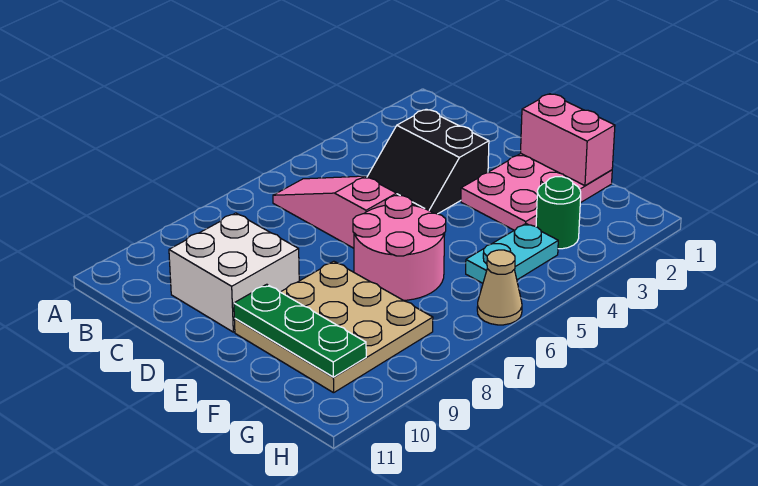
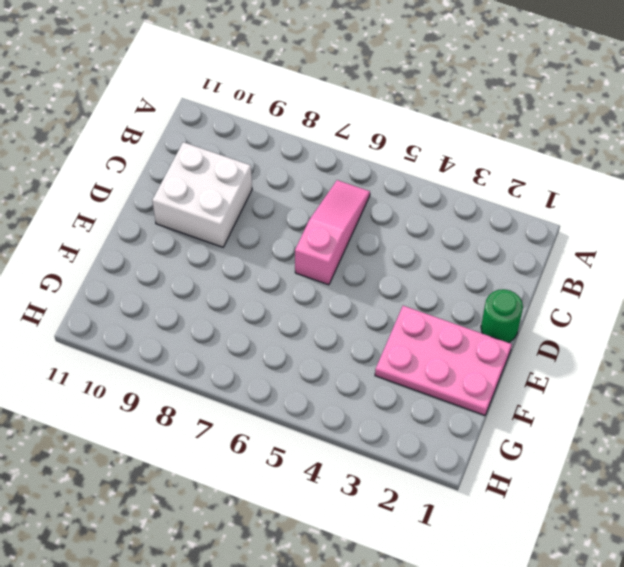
green 1x1 round brick [481,289,523,343] -> green 1x1 round brick moved to [536,177,581,249]
none -> black 2x2 slope [367,109,489,214]
none -> pink 2x2 round brick [353,196,446,300]

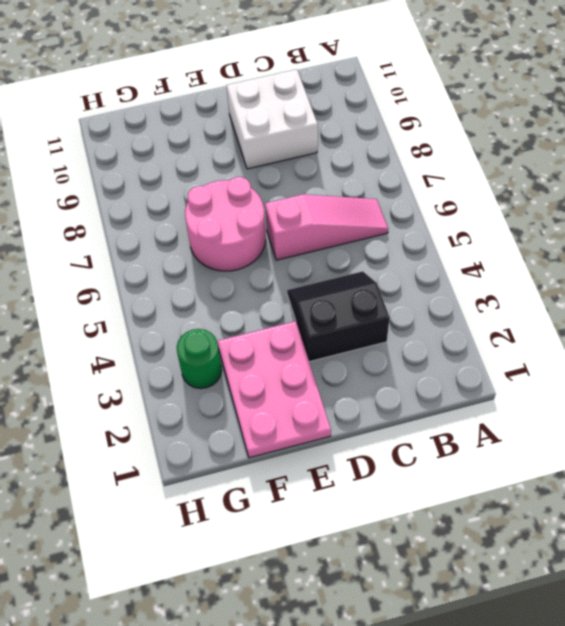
none -> tan 3x3 plate [234,261,433,393]
none -> cyan 1x2 plate [466,224,558,283]

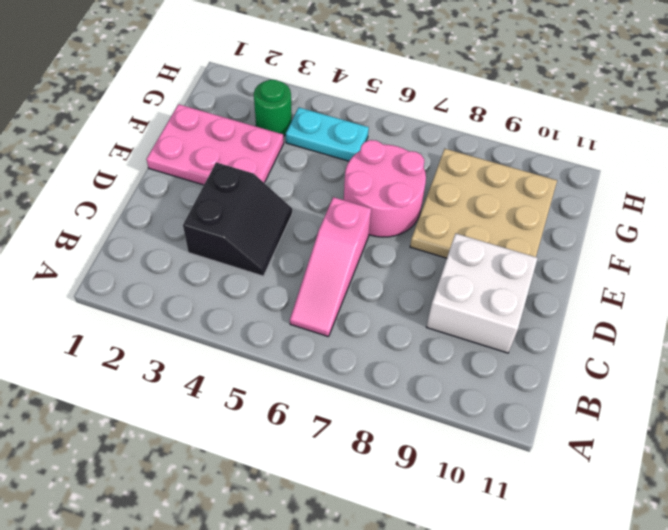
none -> tan 1x1 cone [477,250,522,325]
none -> pink 1x2 brick [521,94,615,186]

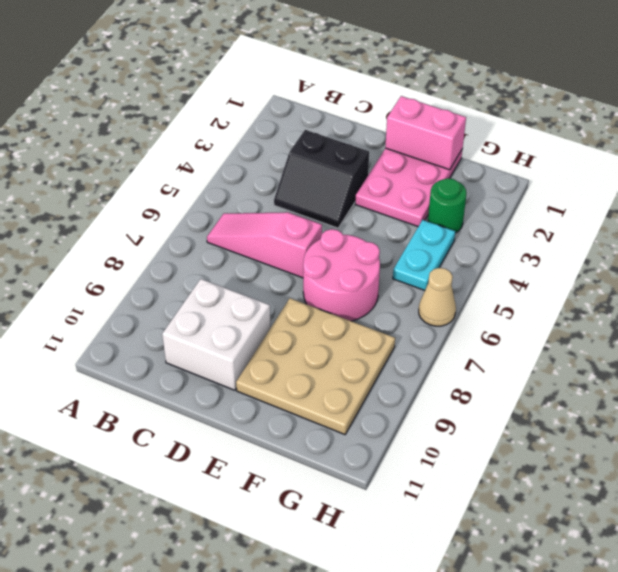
none -> green 1x3 plate [234,284,366,377]

